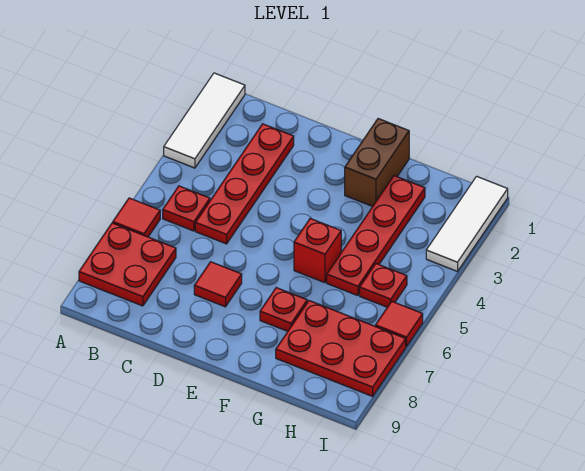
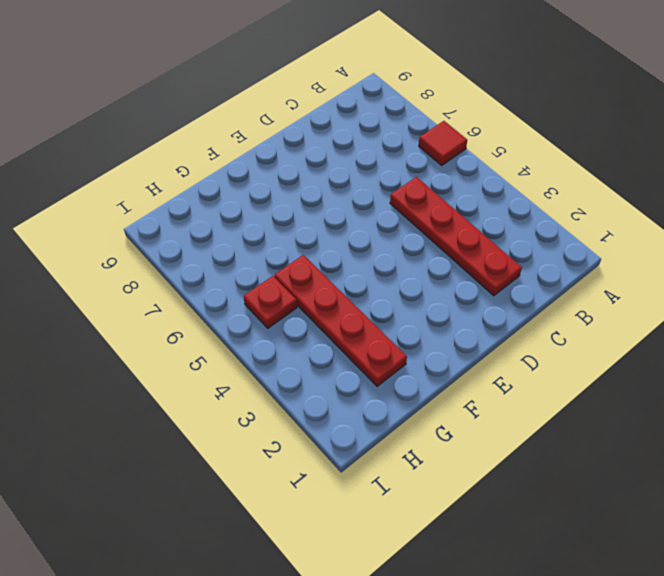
none -> white 1x3 tile [164,73,245,168]
none -> red 2x2 plate [79,223,176,306]
none -> red 1x1 plate [163,186,210,231]

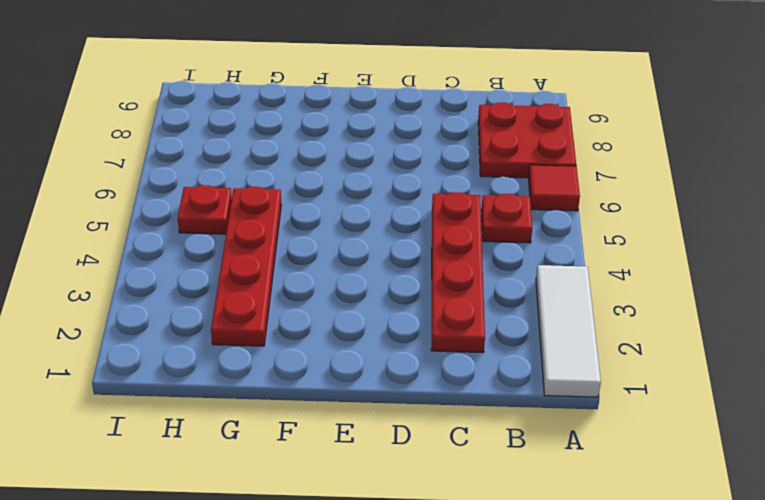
none -> red 1x1 tile [194,262,242,307]
none -> brown 1x2 brick [345,119,409,206]
none -> red 1x1 brick [294,218,341,283]

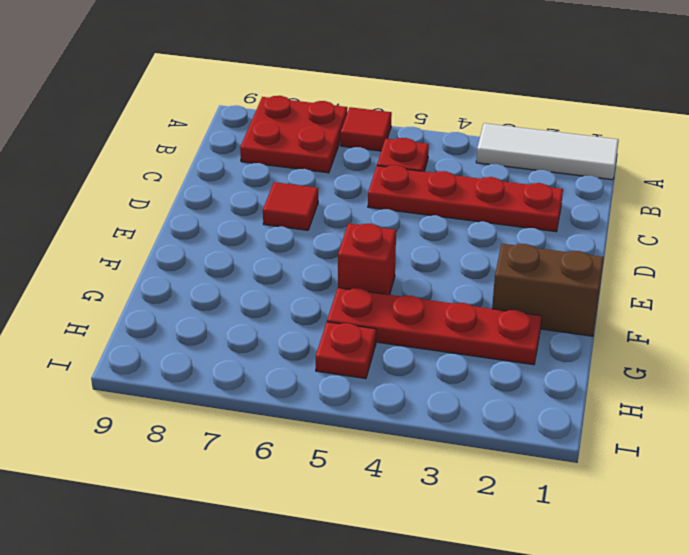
none -> red 1x1 plate [260,288,307,331]
none -> red 2x3 plate [276,301,406,396]
none -> white 1x3 tile [426,176,508,272]

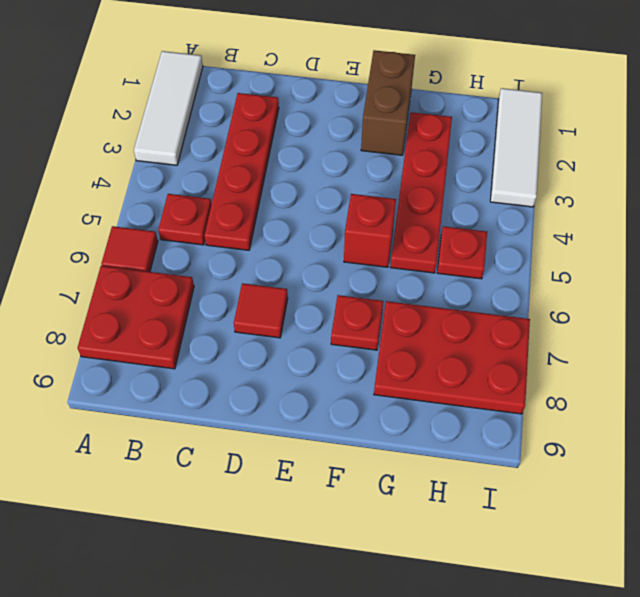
none -> red 1x1 tile [375,301,423,346]

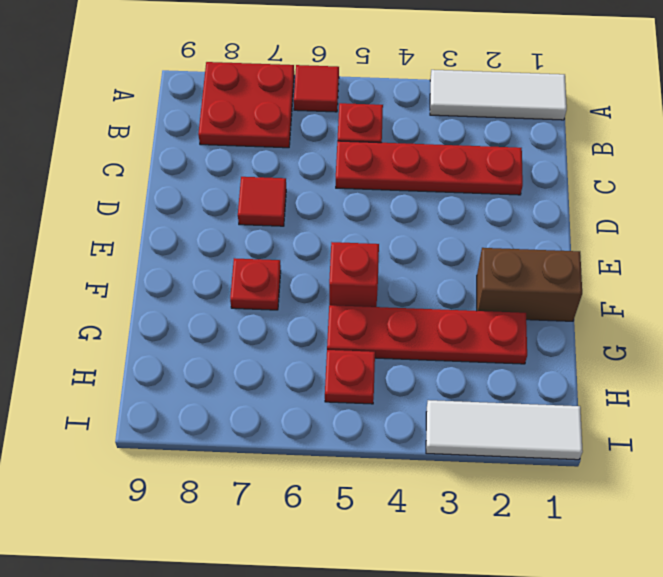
none -> red 2x3 plate [276,301,406,396]
none -> red 1x1 tile [375,301,423,346]

